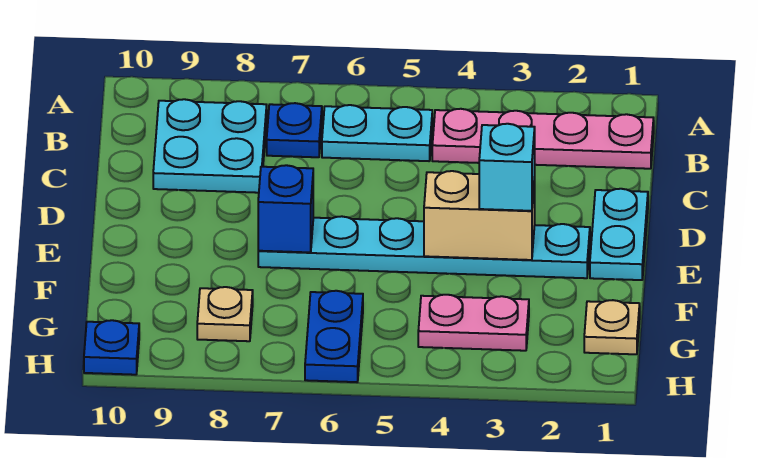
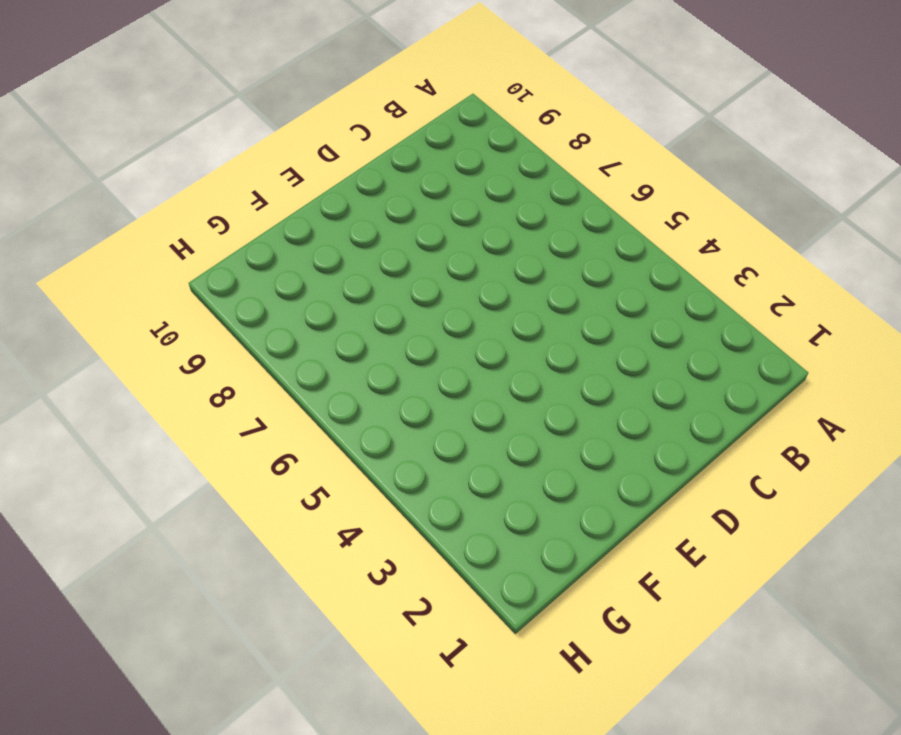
none -> pink 1x4 plate [432,109,654,169]
none -> cyan 1x2 plate [322,105,432,161]
none -> blue 1x1 plate [267,103,322,157]

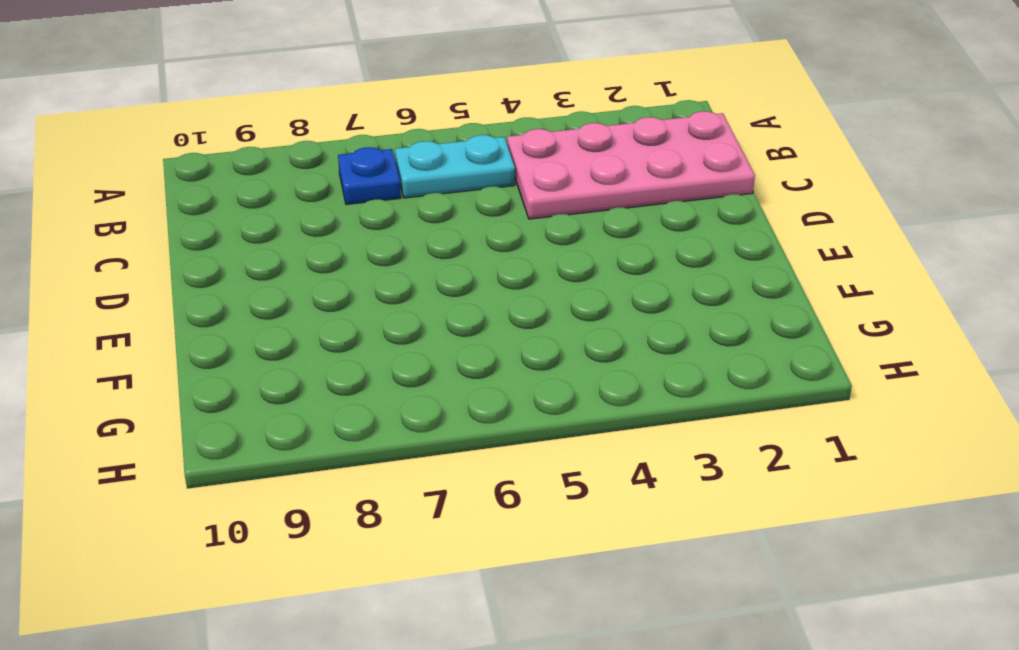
pink 2x4 plate [507,111,755,219] -> pink 1x4 plate [432,109,654,169]
none -> cyan 2x2 plate [153,99,267,193]
none -> cyan 1x2 plate [590,189,648,280]
none -> cyan 1x6 plate [258,216,590,278]

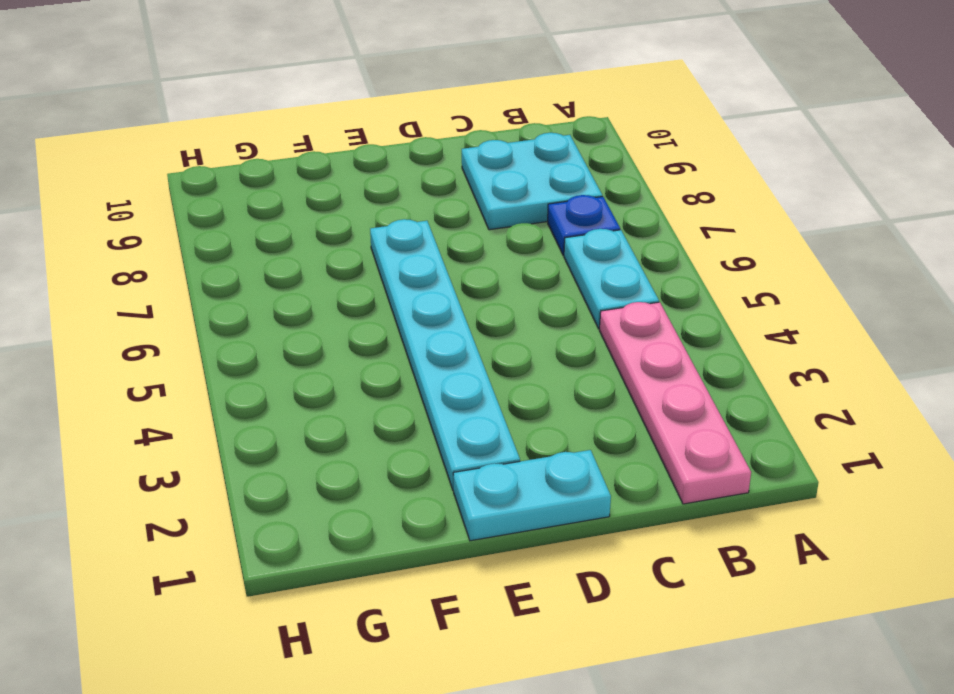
none -> tan 1x1 plate [584,300,640,354]
none -> pink 1x2 plate [418,295,529,351]
none -> blue 1x2 plate [305,291,363,382]

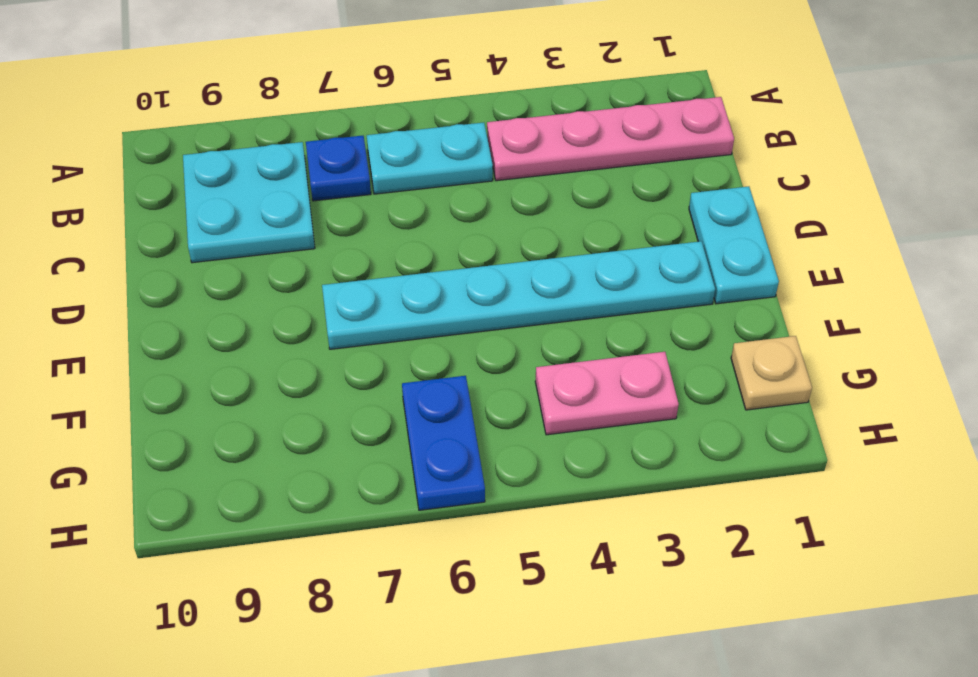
none -> tan 1x1 plate [197,287,253,341]
none -> blue 1x1 plate [84,320,139,375]
none -> tan 1x2 brick [424,171,535,260]

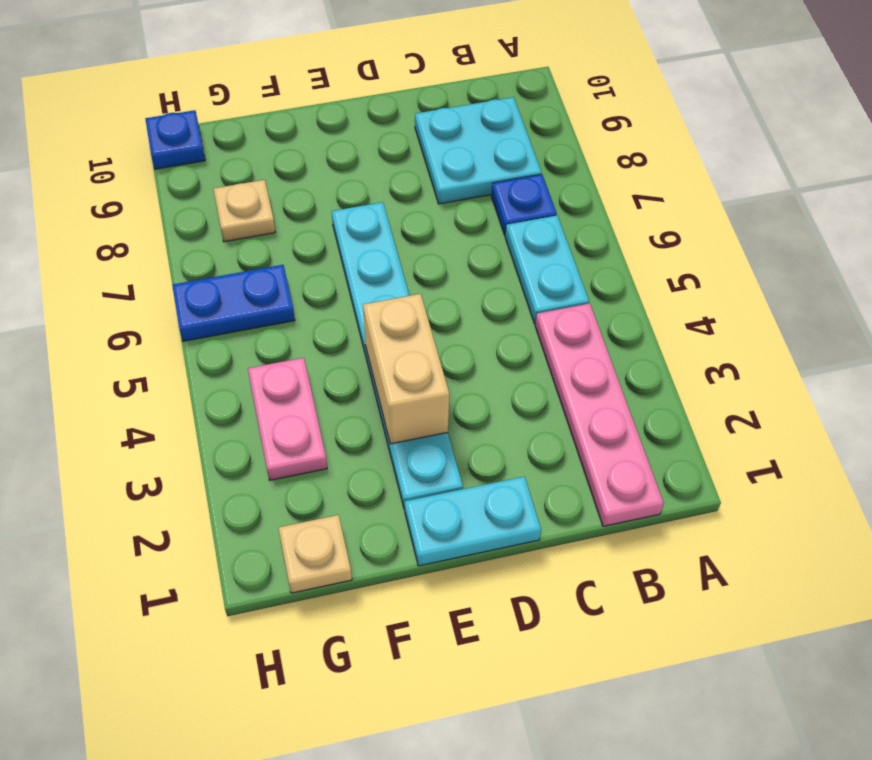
none -> blue 1x1 brick [258,165,313,252]
none -> cyan 1x1 brick [479,124,535,211]

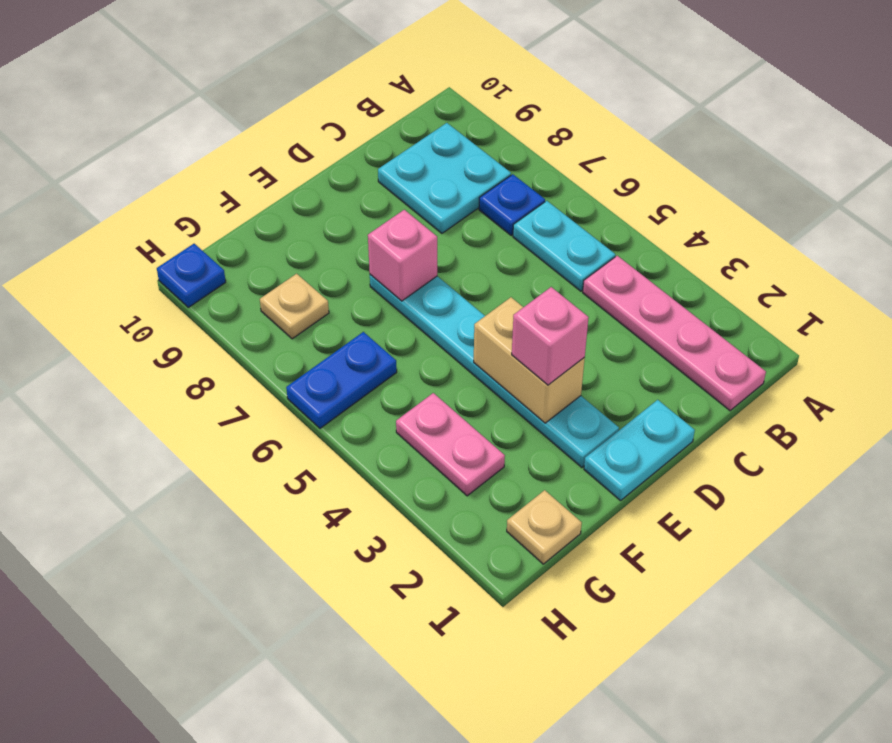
pink 1x1 brick [512,287,589,385] -> cyan 1x1 brick [479,124,535,211]
pink 1x1 brick [368,210,437,301] -> blue 1x1 brick [258,165,313,252]

